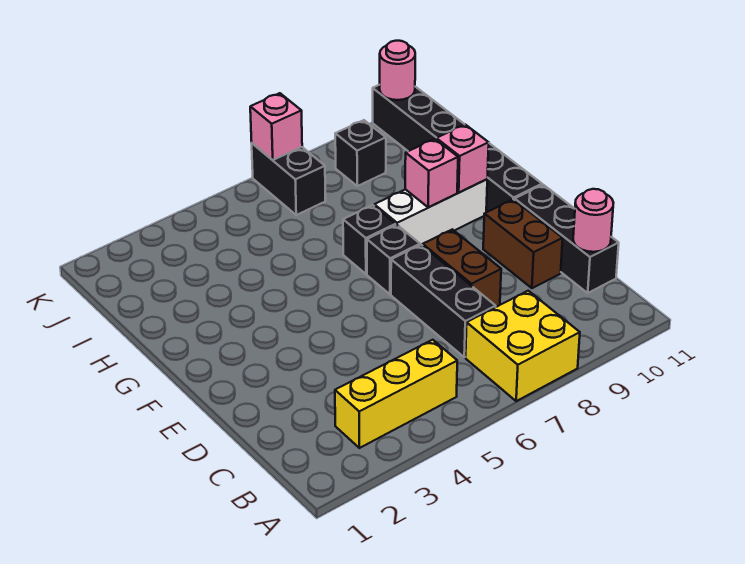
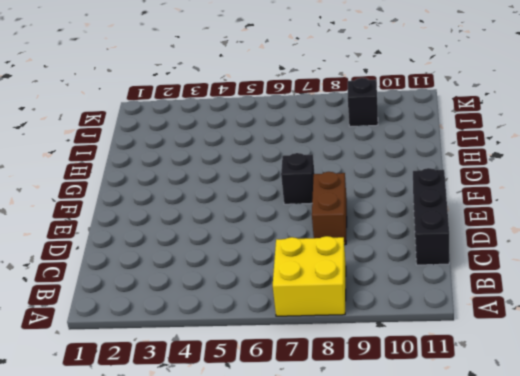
none -> yellow 1x3 brick [335,340,457,448]
none -> black 1x3 brick [391,245,496,357]
none -> brown 1x2 brick [483,199,563,288]

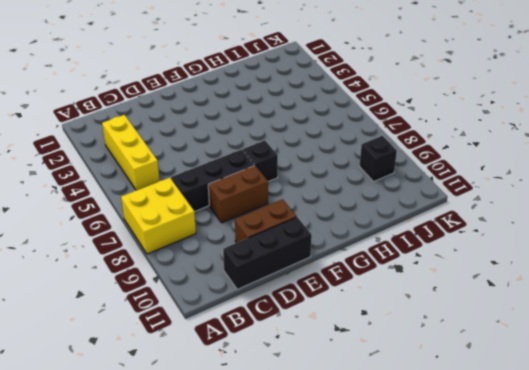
none -> black 1x6 brick [373,85,542,212]
none -> black 1x1 brick [343,205,396,274]
none -> white 1x3 brick [374,179,487,246]

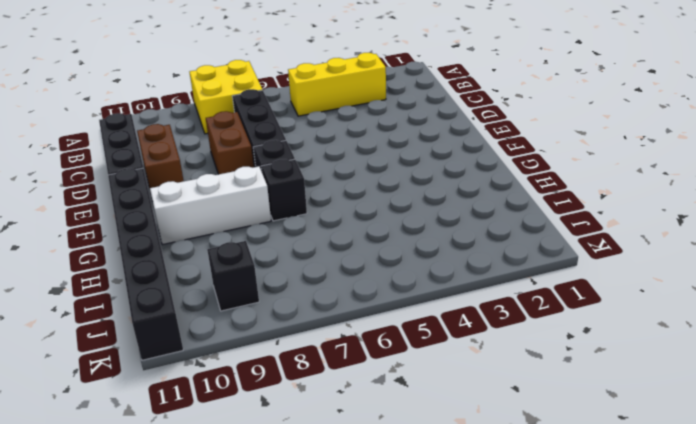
none -> black 1x2 brick [252,143,326,215]
none -> pink 1x1 round brick [573,189,613,252]
none -> pink 1x1 brick [405,139,458,208]

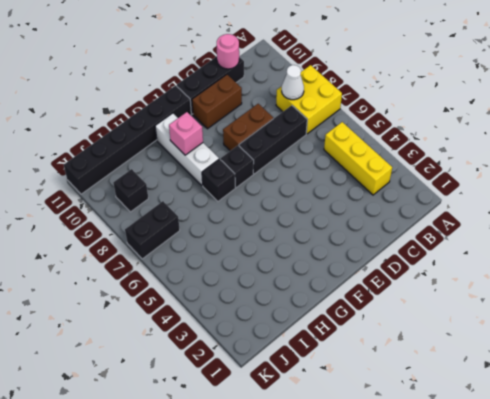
white 1x1 cone [282,65,304,100] -> none
none -> pink 1x1 brick [436,125,489,193]
none -> pink 1x1 brick [250,93,302,160]
none -> pink 1x1 round brick [380,41,415,100]

